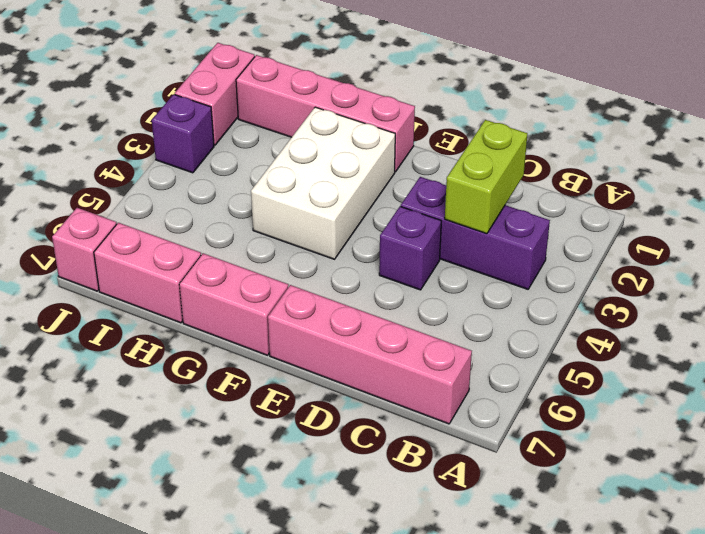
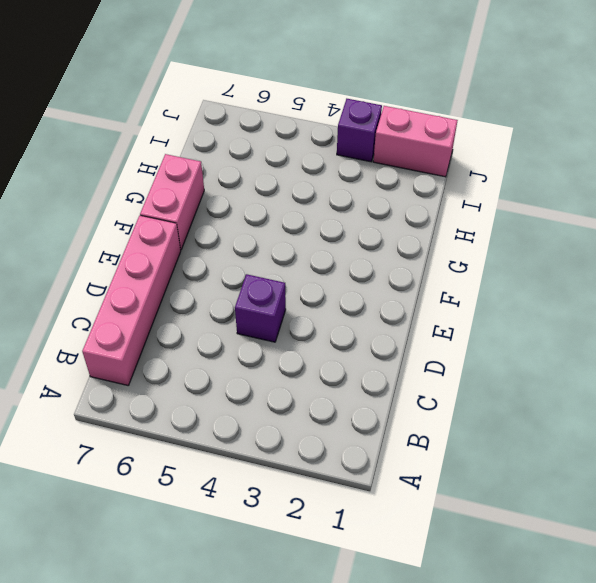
none -> purple 1x3 brick [401,177,550,289]
none -> pink 1x4 brick [236,55,415,172]

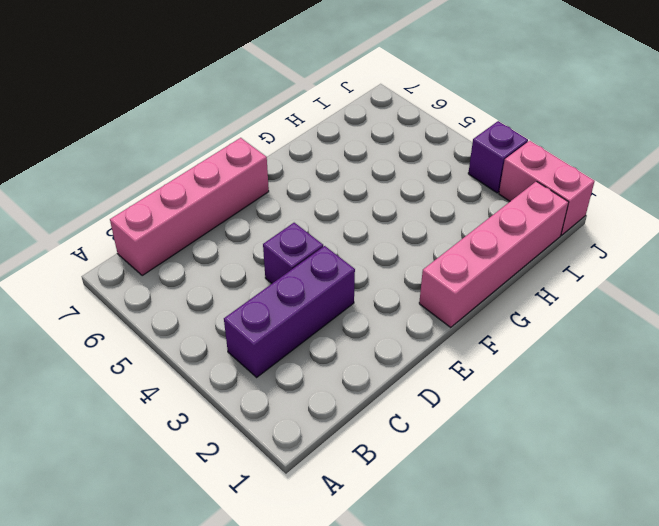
none -> white 2x3 brick [251,107,395,259]
none -> pink 1x2 brick [179,253,288,355]

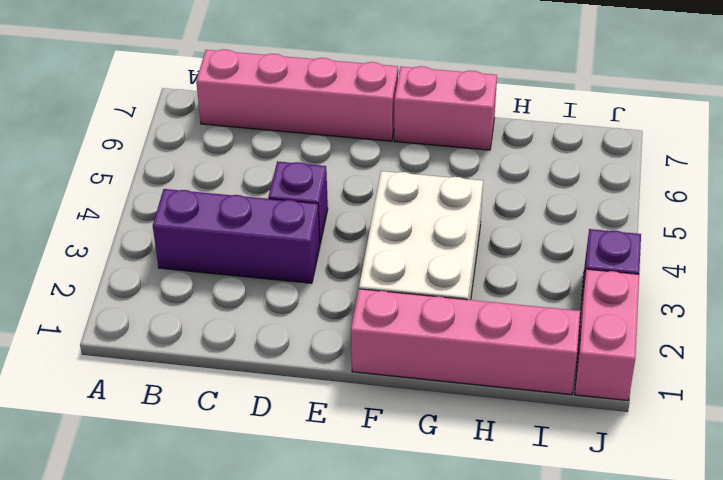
none -> pink 1x2 brick [94,223,201,323]
none -> pink 1x1 brick [52,208,117,291]

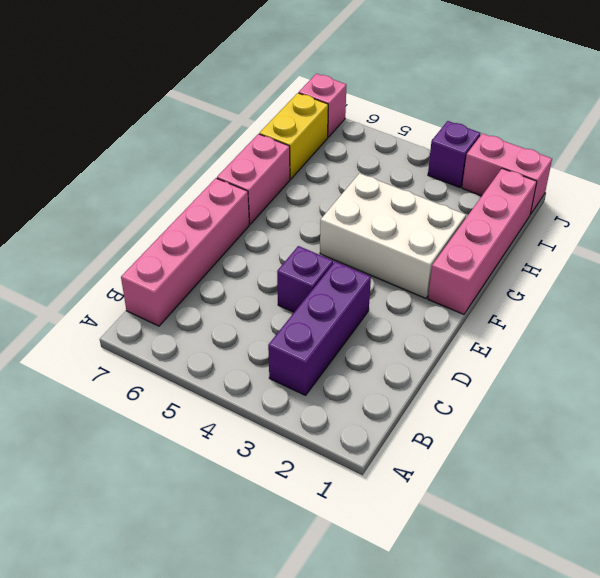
yellow 1x2 brick [259,93,328,179] -> pink 1x2 brick [94,223,201,323]
none -> lime 1x2 brick [445,120,527,234]

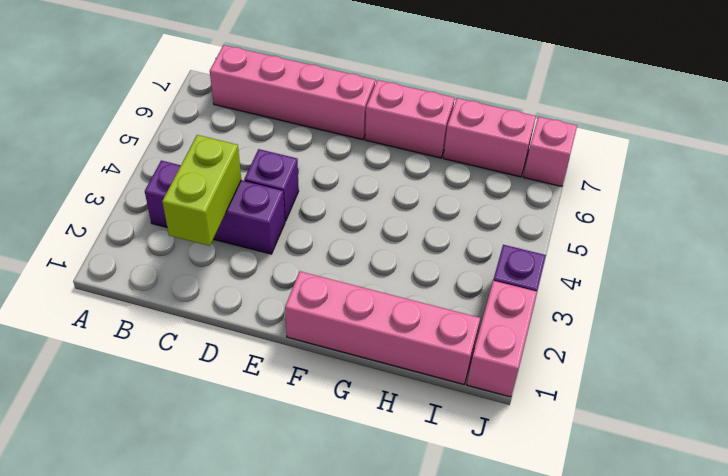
none -> white 2x3 brick [251,107,395,259]

